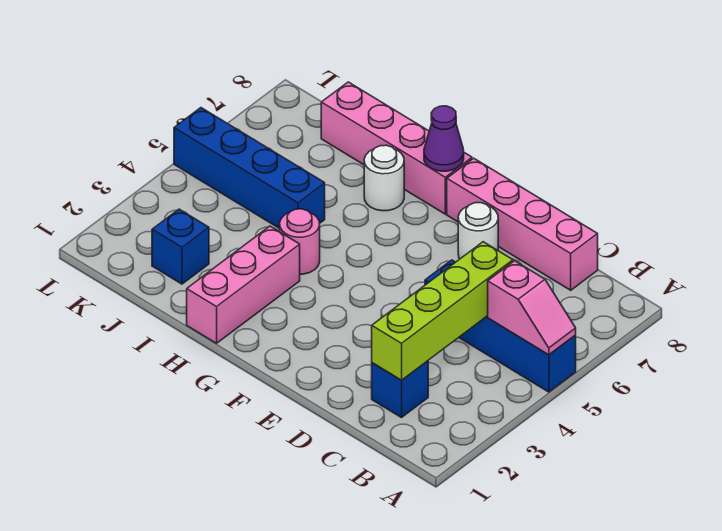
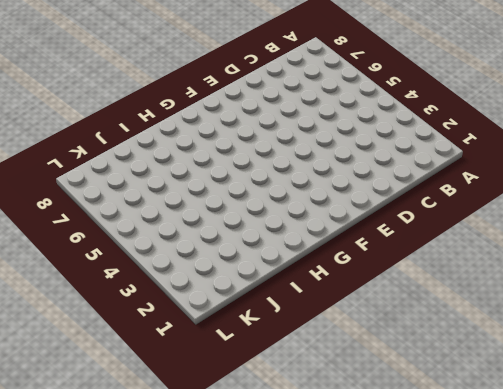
none -> blue 1x4 brick [425,260,576,392]
none -> blue 1x1 brick [372,361,428,418]
none -> pink 1x4 brick [447,158,598,290]

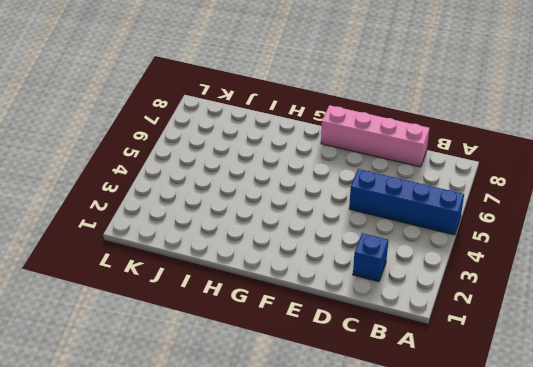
none -> white 1x1 round brick [458,203,498,259]
none -> pink 1x4 brick [321,82,472,214]
none -> pink 1x3 brick [187,226,300,343]

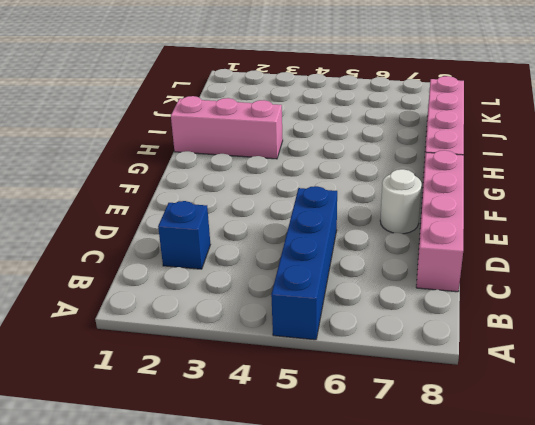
none -> pink 1x1 round brick [280,209,320,274]
none -> white 1x1 round brick [364,145,404,211]
none -> blue 1x4 brick [174,108,325,229]

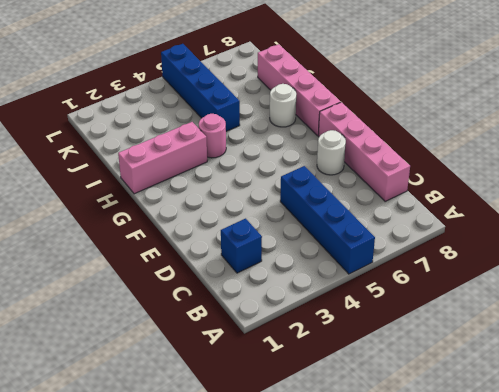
none -> blue 1x1 brick [152,209,209,284]
none -> pink 1x2 slope [488,261,576,355]
none -> lime 1x4 brick [372,242,513,380]

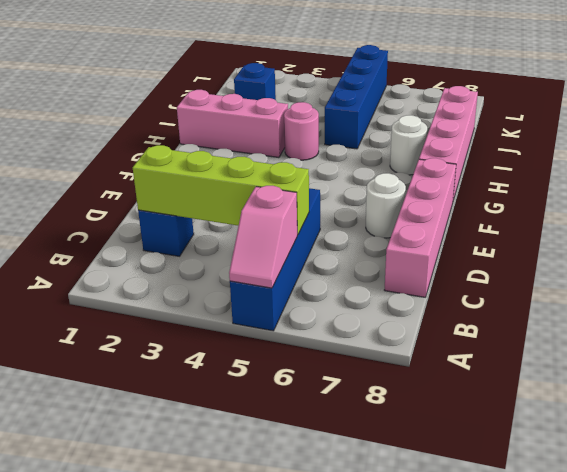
none -> purple 1x1 cone [424,106,464,171]

